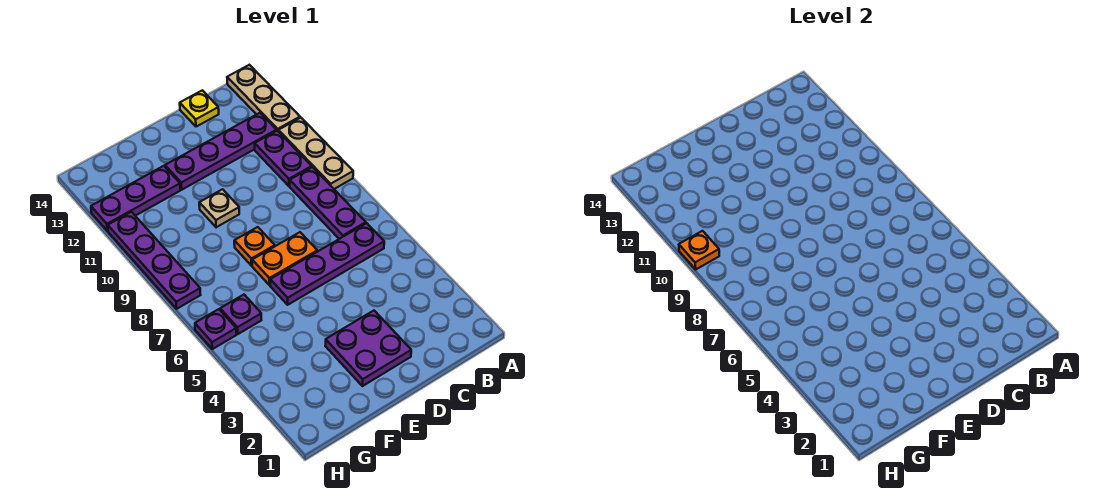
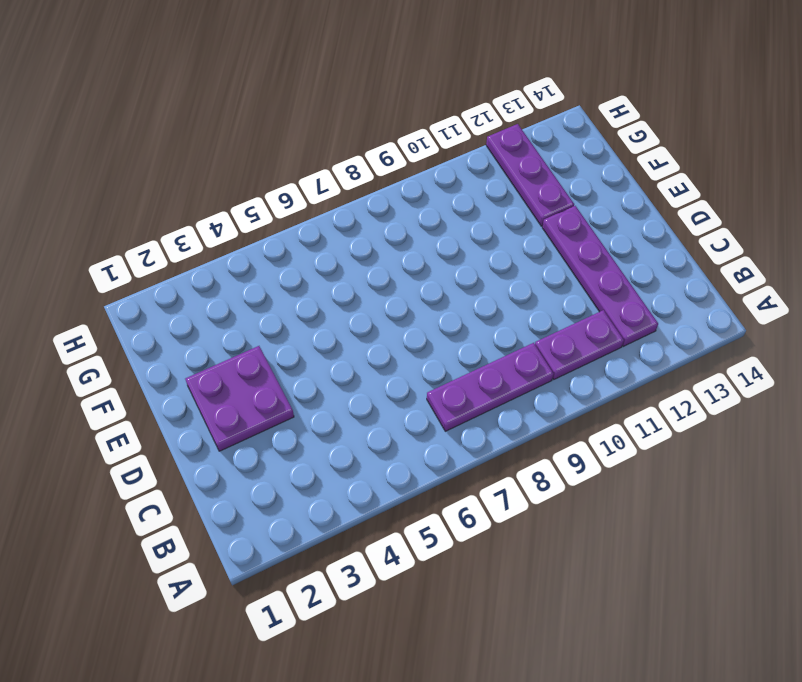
none -> tan 1x3 plate [278,118,353,189]
none -> tan 1x3 plate [227,65,300,131]
none -> purple 1x4 plate [270,223,384,305]

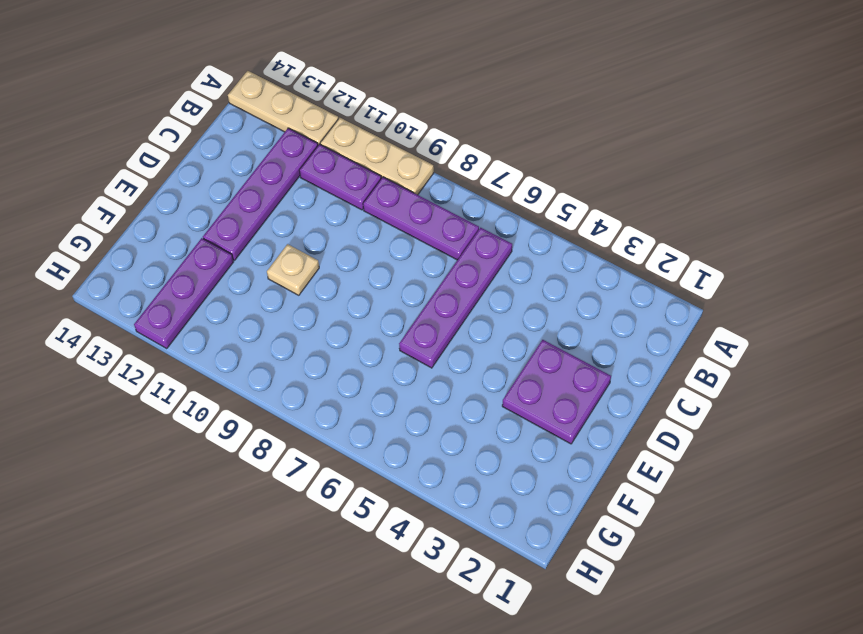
none -> yellow 1x1 plate [180,90,219,127]
none -> orange 1x2 plate [252,232,317,285]
none -> orange 1x1 plate [234,227,275,266]

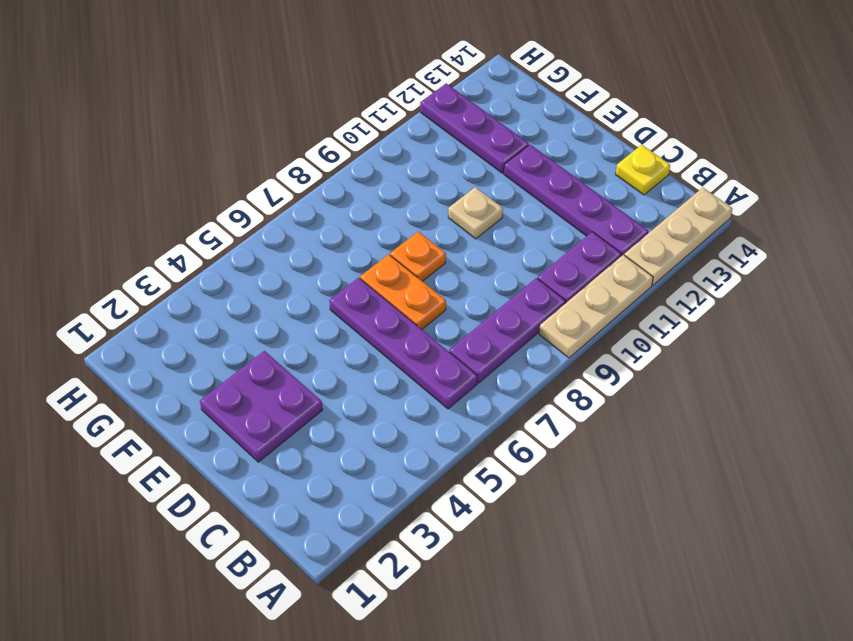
none -> purple 1x1 plate [220,295,261,334]
none -> purple 1x1 plate [195,309,236,349]
none -> purple 1x4 plate [108,212,200,309]

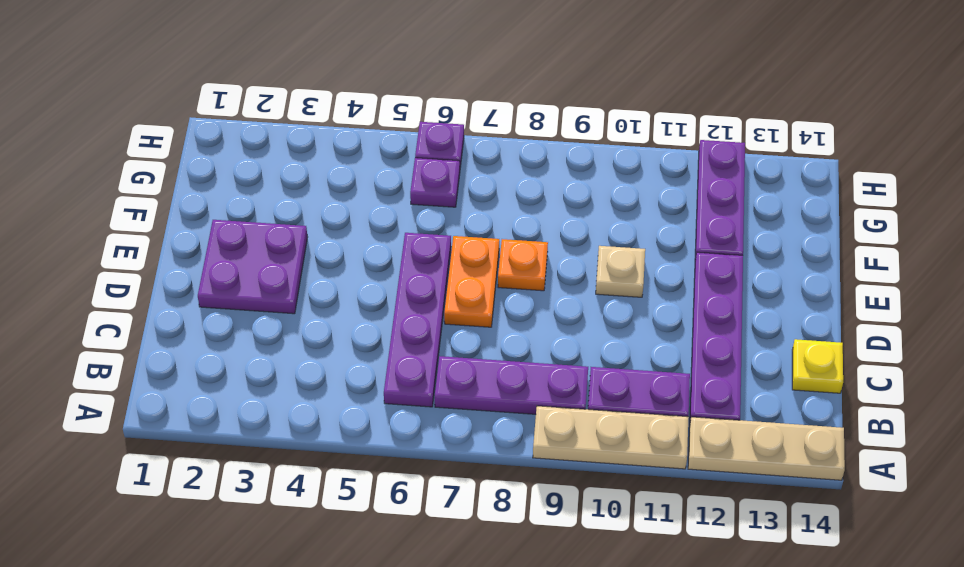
none -> purple 1x4 plate [108,212,200,309]
none -> orange 1x1 plate [679,231,719,269]

